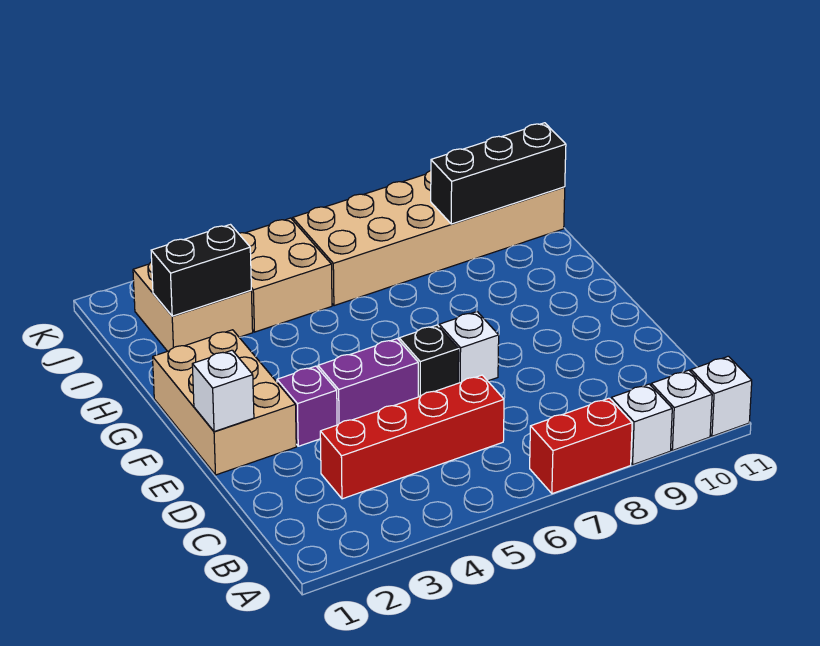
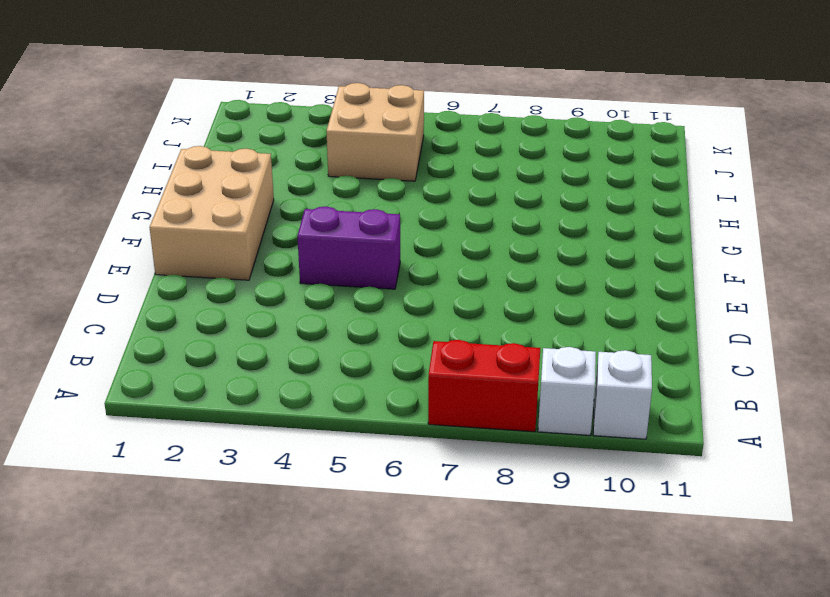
none -> white 1x1 brick [691,356,752,436]
none -> red 1x4 brick [320,375,504,499]
none -> purple 1x1 brick [277,366,337,446]

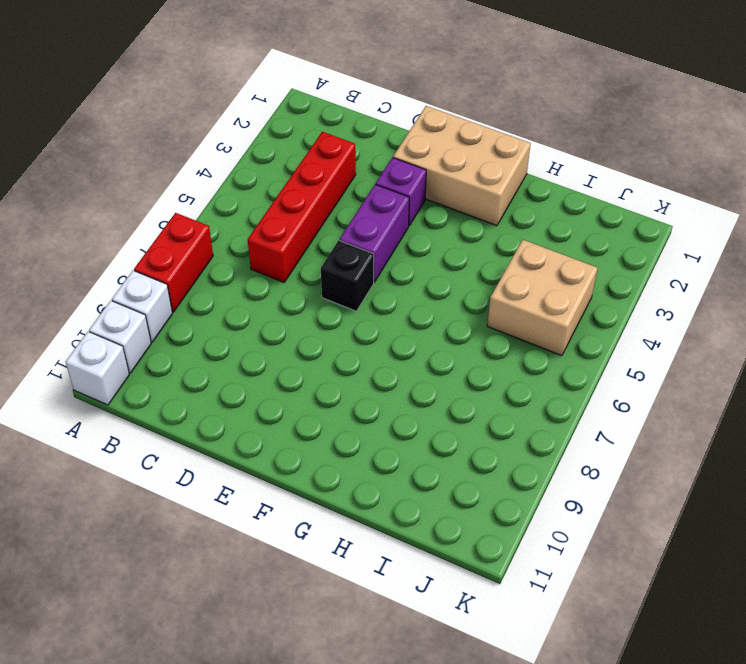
none -> white 1x1 brick [439,312,499,383]
none -> tan 2x2 brick [133,262,253,351]
none -> tan 2x6 brick [293,171,565,306]

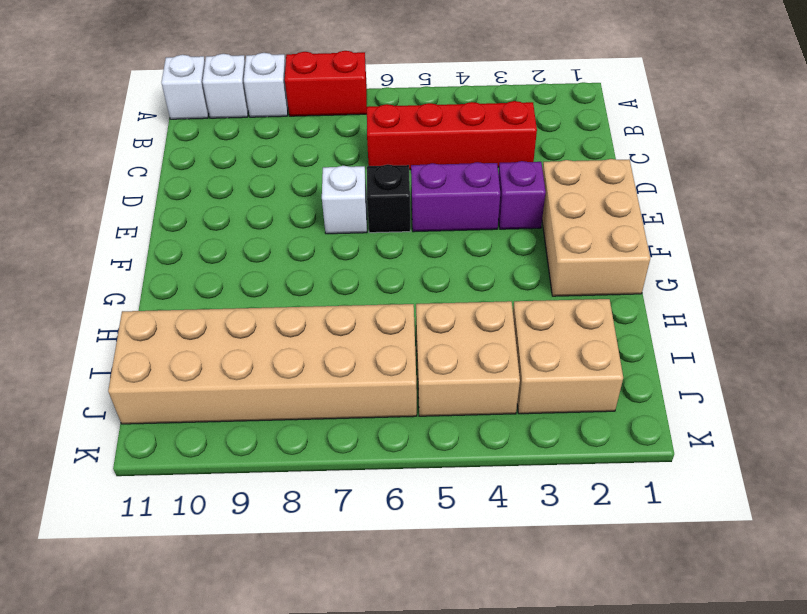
none -> white 1x1 brick [192,350,254,432]
none -> black 1x2 brick [151,225,251,316]
none -> black 1x3 brick [431,123,566,224]

